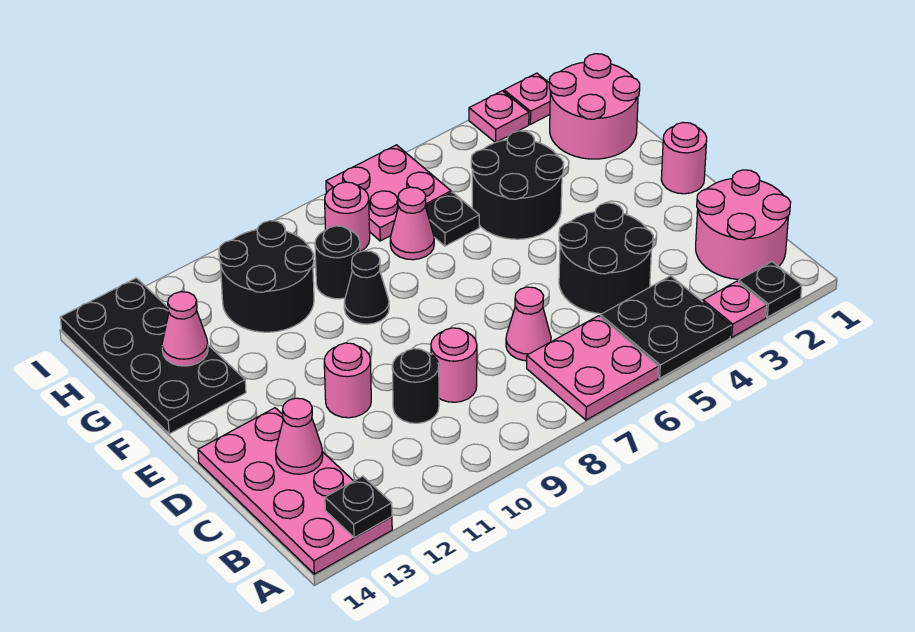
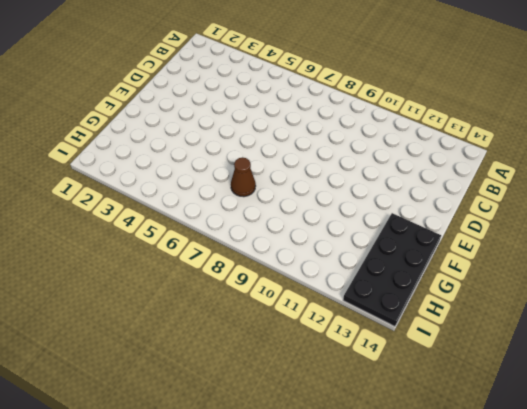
brown 1x1 cone [231,157,256,197] -> pink 1x1 cone [390,187,434,260]
none -> black 1x1 plate [739,262,802,317]
none -> pink 1x1 plate [703,281,767,337]
none -> black 2x2 plate [600,276,731,378]

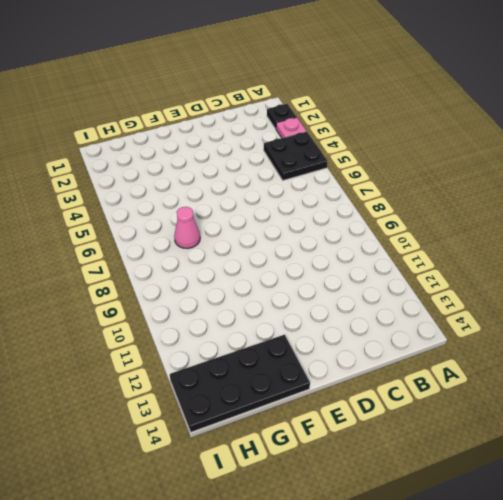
none -> pink 2x2 plate [527,316,659,420]
none -> pink 2x4 plate [198,408,392,574]
none -> pink 2x2 round brick [696,170,791,279]

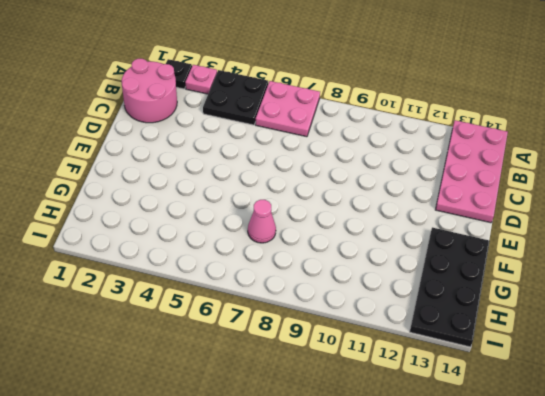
none -> black 2x2 round brick [559,203,653,314]
none -> pink 1x1 cone [506,287,551,361]
none -> pink 1x1 round brick [431,328,477,402]

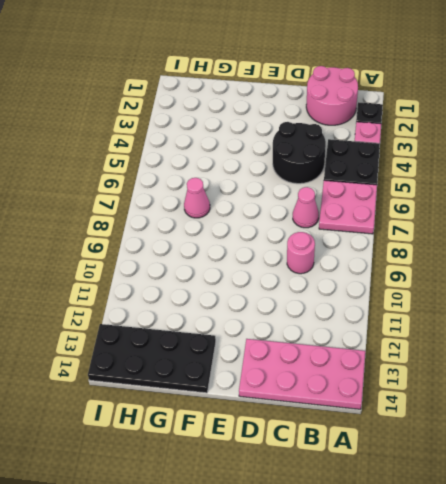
none -> black 1x1 round brick [392,349,439,423]
none -> pink 1x1 round brick [324,343,371,418]
none -> pink 1x1 round brick [661,122,707,194]

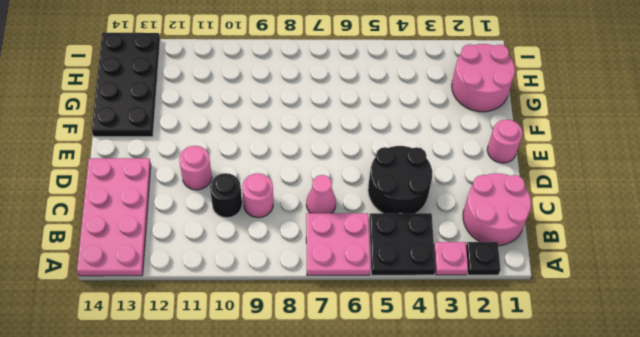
none -> black 2x2 round brick [471,131,564,239]
none -> black 1x1 cone [344,251,389,324]
none -> black 1x1 plate [425,192,479,246]

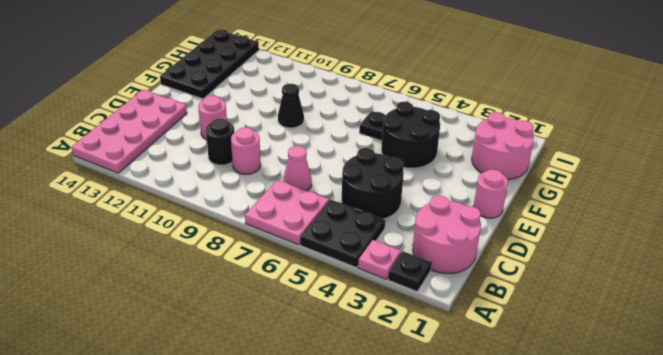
none -> pink 1x1 cone [390,187,434,260]
none -> black 1x1 round brick [315,226,360,299]
none -> black 2x2 round brick [219,221,314,332]

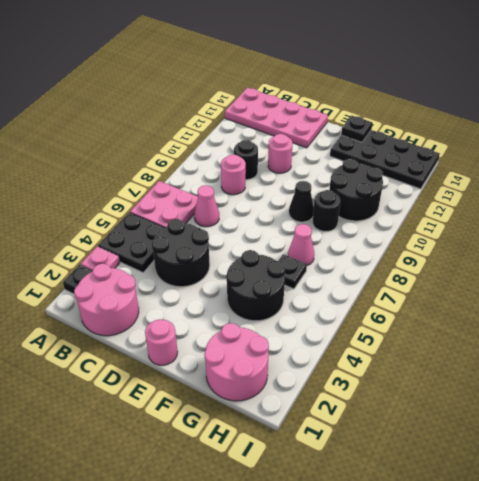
black 1x1 plate [341,115,372,142] -> black 1x1 plate moved to [325,476,392,538]
none -> pink 2x2 plate [326,145,451,241]
none -> pink 1x1 round brick [325,182,370,251]
none -> pink 1x1 plate [504,73,550,124]

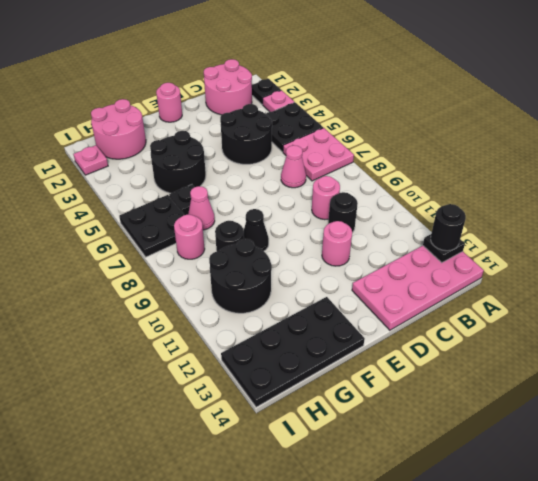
black 1x1 round brick [431,204,466,251] -> none
black 2x2 plate [119,195,184,257] -> pink 2x2 plate [326,145,451,241]
none -> pink 1x1 plate [469,91,529,142]
none -> pink 1x1 cone [276,398,323,474]
none -> pink 1x1 cone [162,292,208,366]

